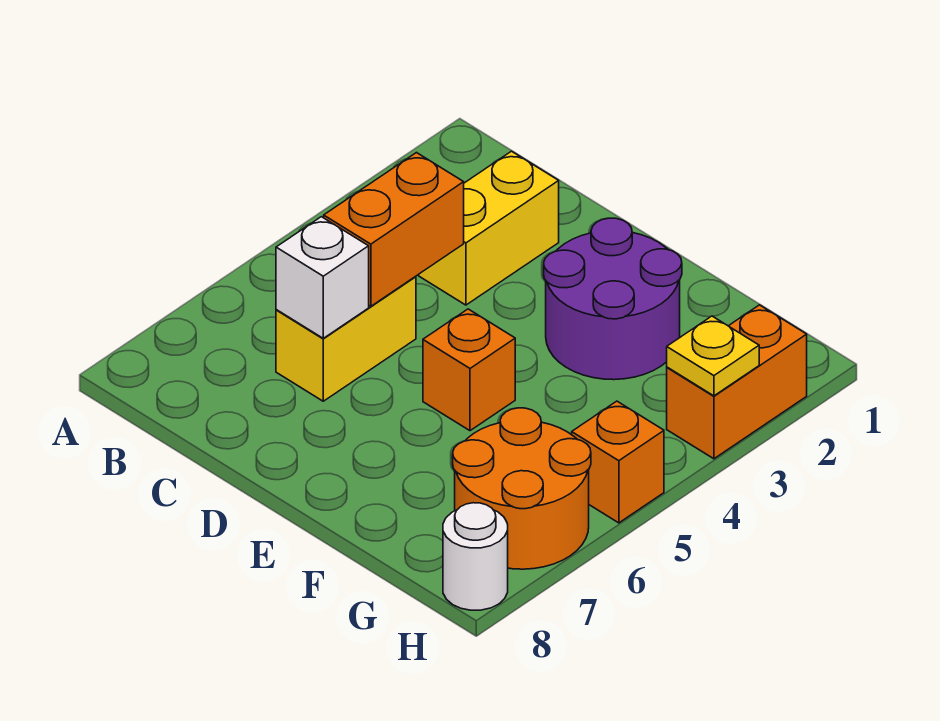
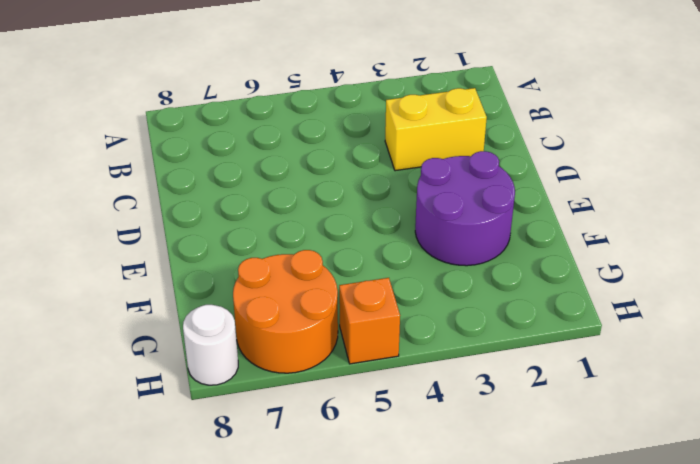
none -> yellow 1x2 brick [276,276,416,401]
none -> orange 1x1 brick [423,309,515,431]

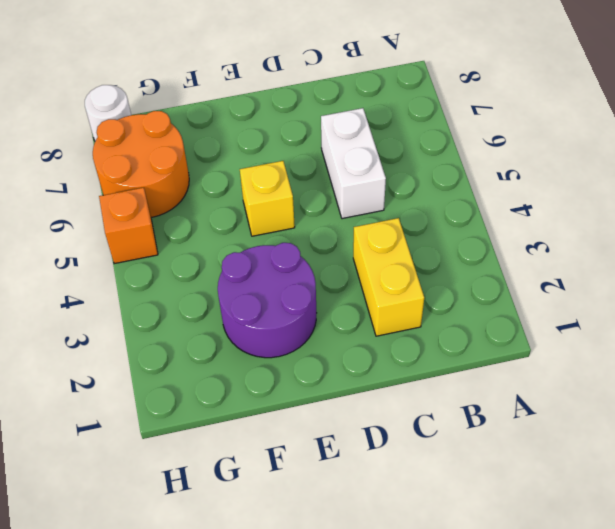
white 1x2 brick [321,108,386,219] -> yellow 1x2 brick [276,276,416,401]
yellow 1x1 brick [240,161,295,236] -> orange 1x1 brick [423,309,515,431]
none -> orange 1x2 brick [667,305,807,459]
none -> orange 1x2 brick [324,153,464,306]

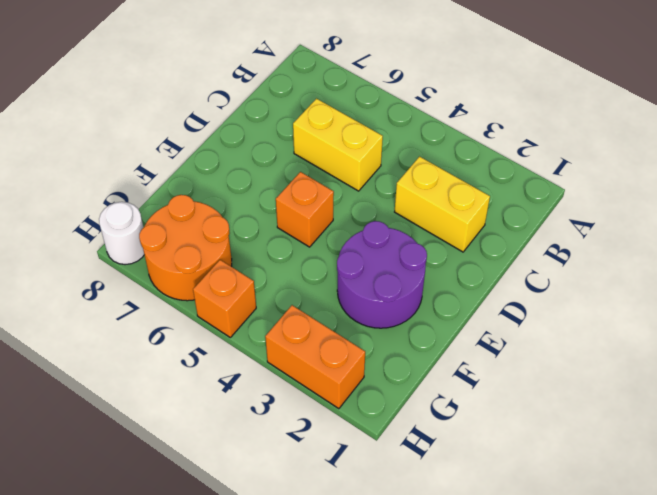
none -> orange 1x2 brick [324,153,464,306]
none -> white 1x1 brick [276,217,369,338]

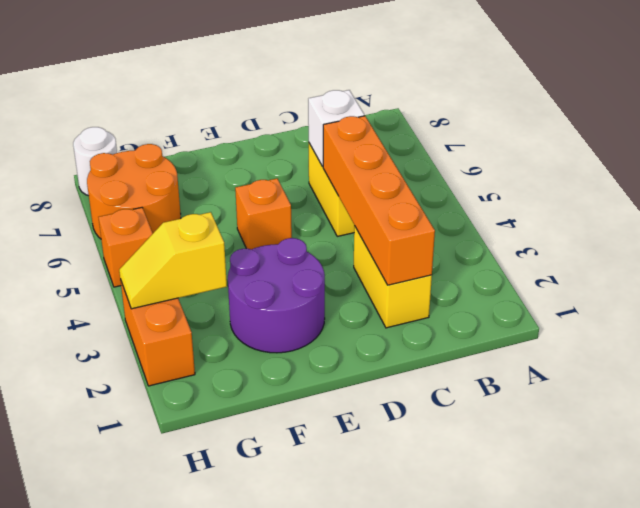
orange 1x4 brick [323,116,435,285] -> orange 1x2 brick [324,153,464,306]
yellow 1x2 slope [119,212,227,309] -> yellow 1x1 plate [667,316,759,396]

